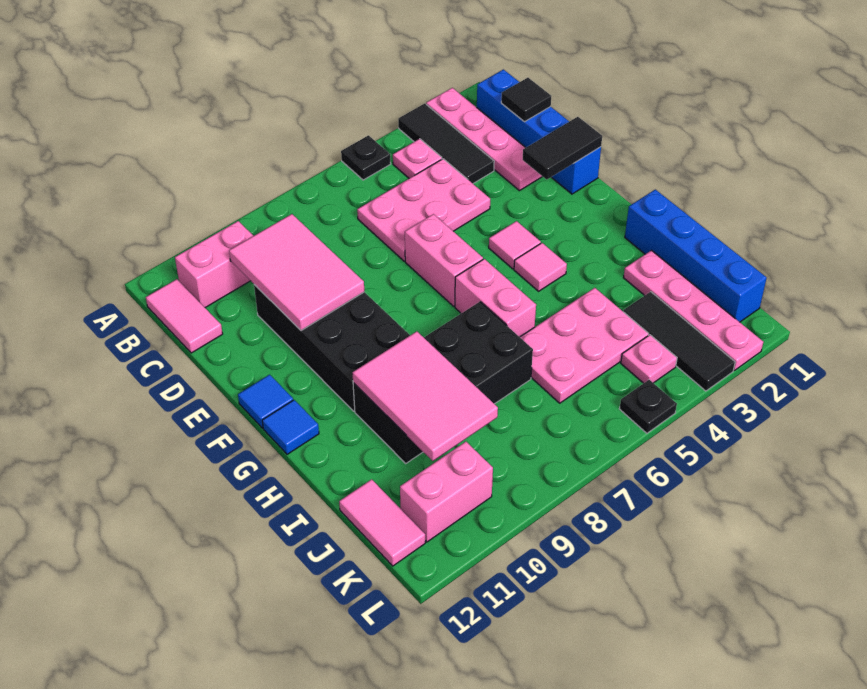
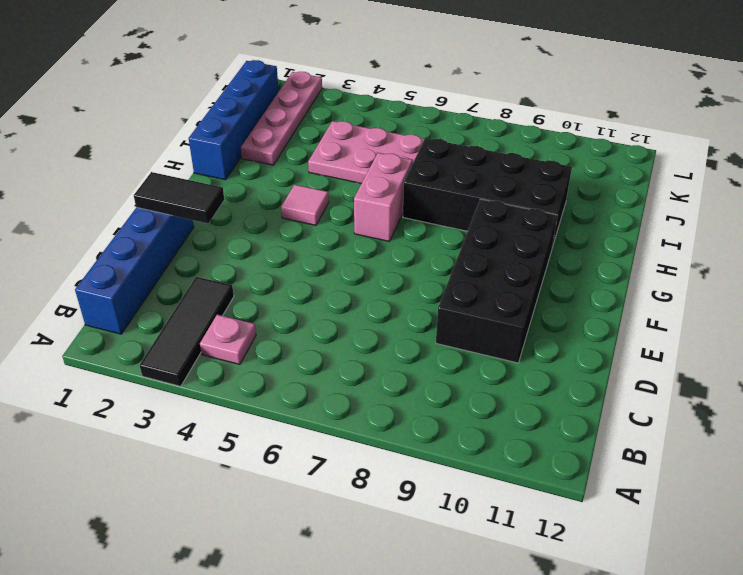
none -> pink 1x4 plate [426,88,543,191]
none -> black 1x1 plate [341,135,391,180]
none -> pink 1x2 brick [175,221,253,308]

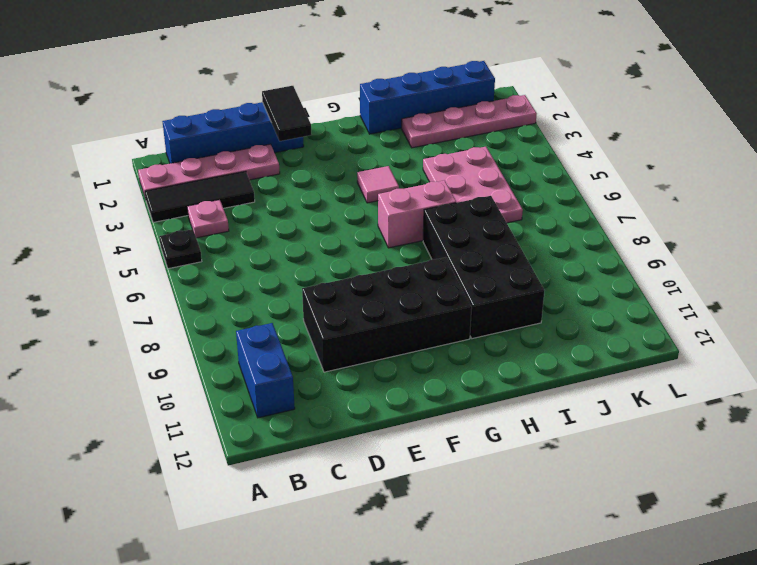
blue 1x2 brick [236,323,295,418] -> pink 1x2 brick [175,221,253,308]
none -> pink 1x2 tile [146,279,223,353]
none -> pink 2x3 plate [357,159,490,261]
none -> pink 1x2 brick [405,214,483,306]

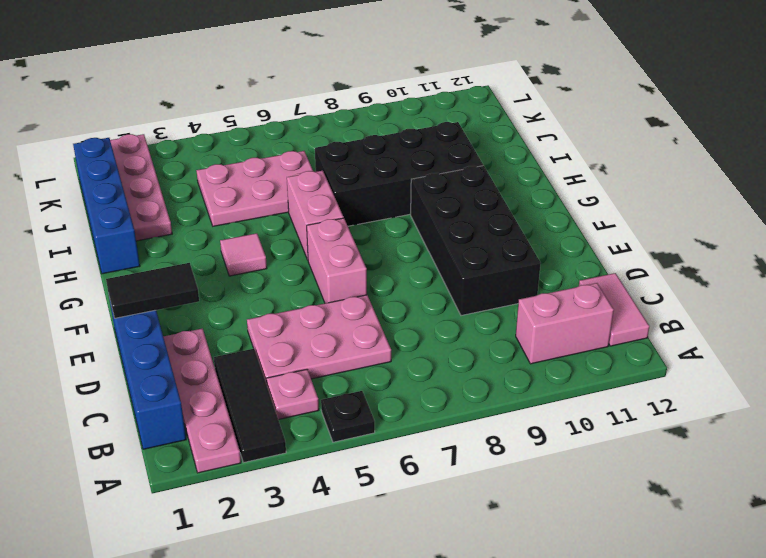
none -> pink 1x1 tile [489,221,541,269]
none -> blue 1x1 tile [238,375,293,428]
none -> blue 1x1 tile [262,400,319,454]

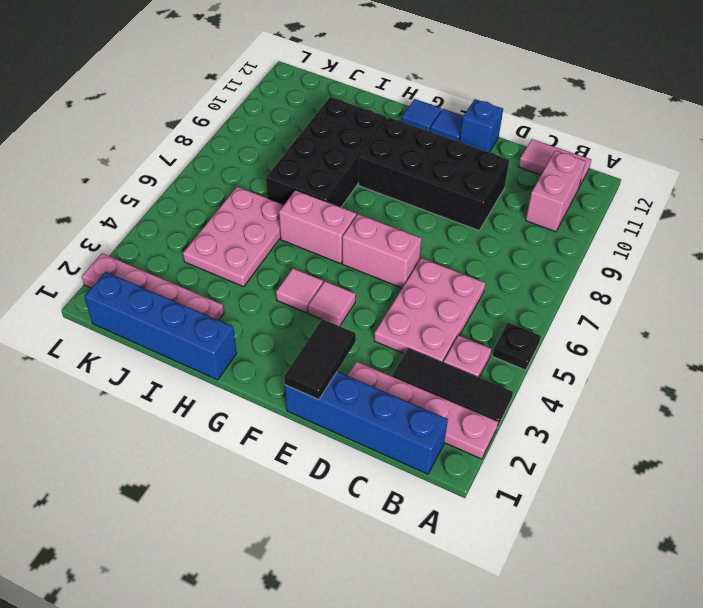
blue 1x1 brick [460,99,503,152] -> none
none -> black 1x3 tile [623,292,735,391]
none -> pink 1x2 tile [339,479,425,566]
none -> pink 1x1 plate [621,335,677,383]

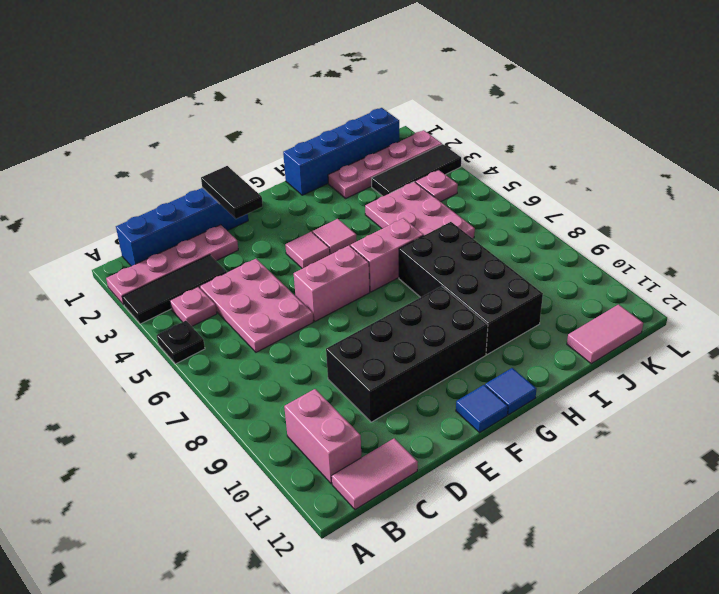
none -> pink 1x2 brick [400,442,493,542]
none -> black 1x1 plate [619,380,677,433]
none -> black 1x1 tile [501,78,551,122]

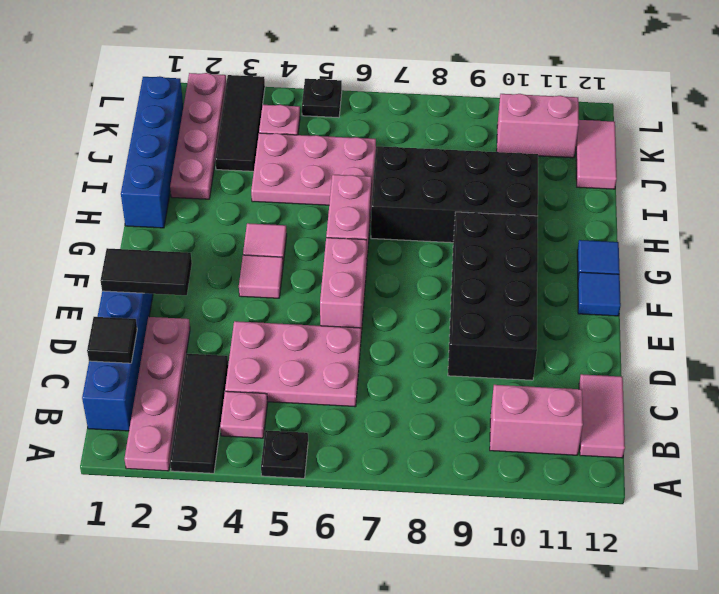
none -> pink 2x3 tile [229,214,364,331]
none -> pink 2x3 tile [353,331,498,461]

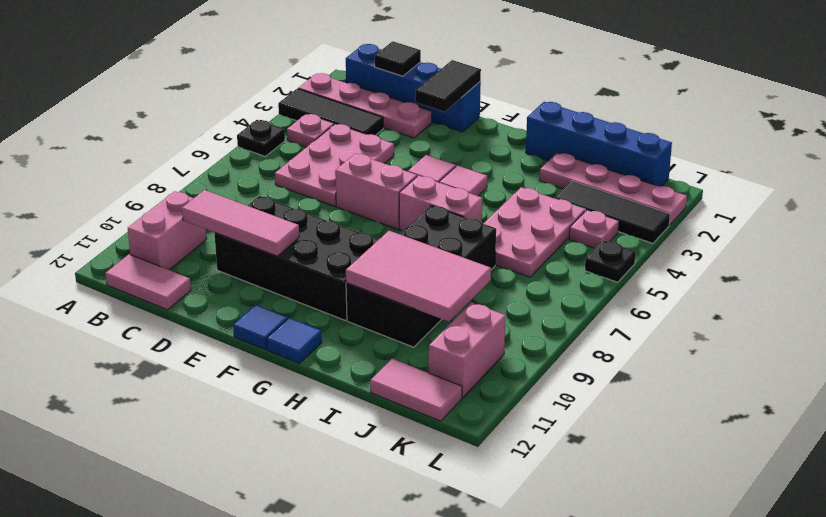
pink 1x3 tile [182,190,299,256] -> pink 2x3 tile [229,214,364,331]

